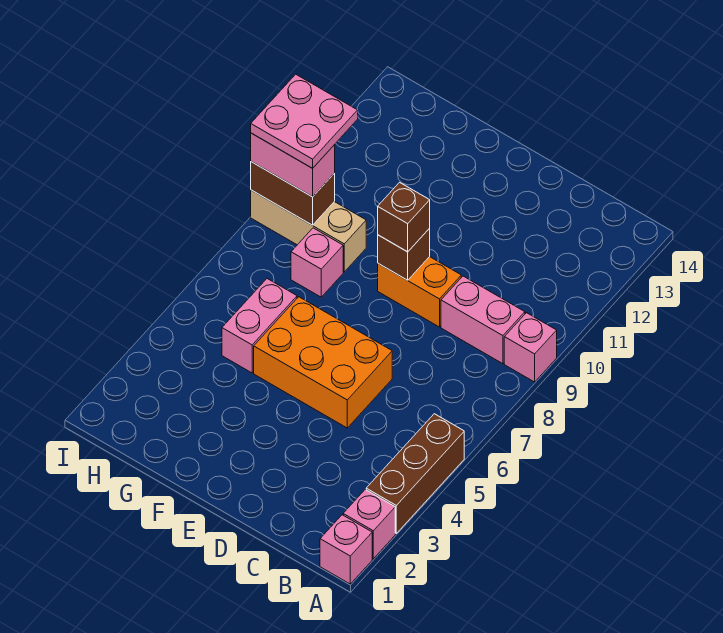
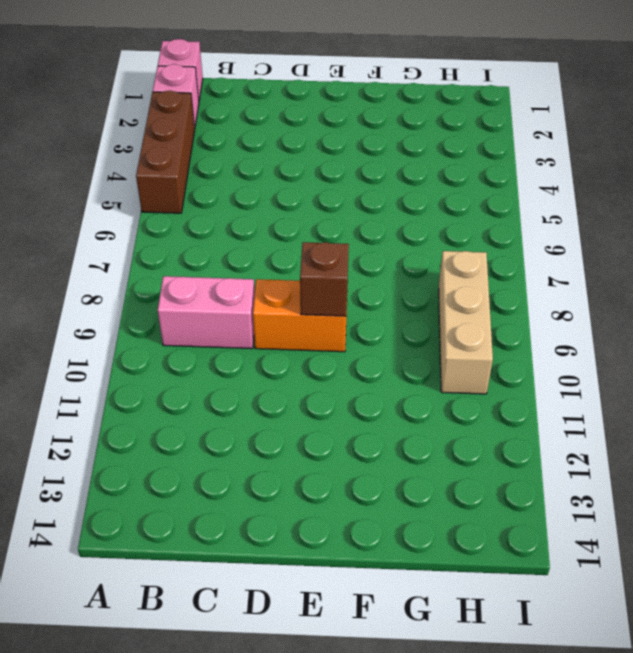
tan 1x3 brick [439,251,493,394] -> tan 1x3 brick turned to [251,190,366,272]
none -> pink 1x1 brick [504,313,557,382]
none -> orange 2x3 brick [254,297,392,428]
none -> pink 1x2 brick [222,279,297,373]

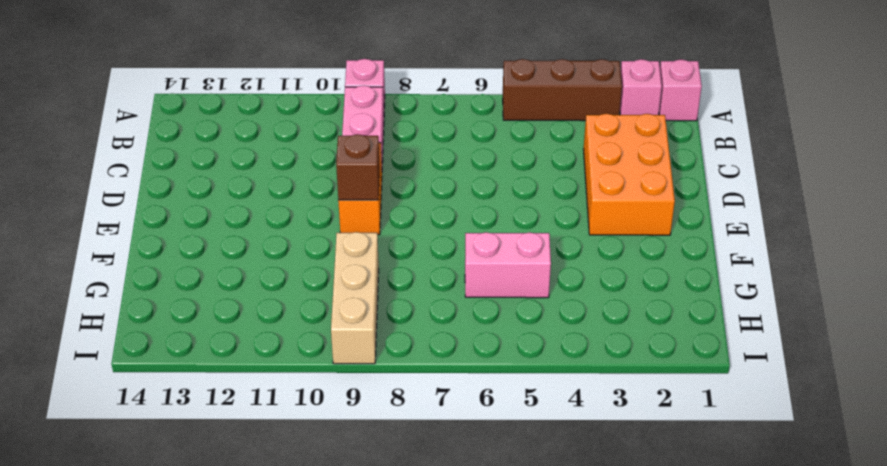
orange 2x3 brick [583,114,675,235] -> orange 2x3 brick moved to [254,297,392,428]
none -> pink 1x1 brick [291,228,343,297]
none -> brown 1x2 brick [251,162,335,225]
none -> brown 1x1 brick [378,182,430,252]

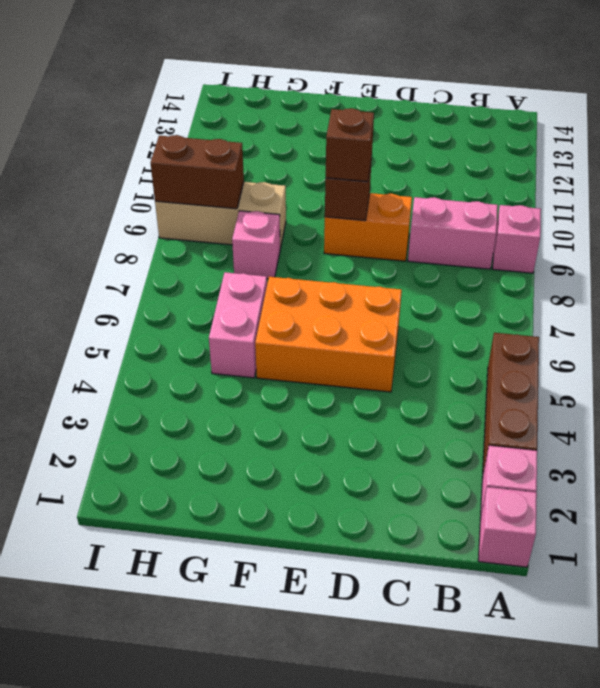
none -> pink 1x2 brick [251,133,335,197]
none -> pink 2x2 plate [251,74,358,168]

